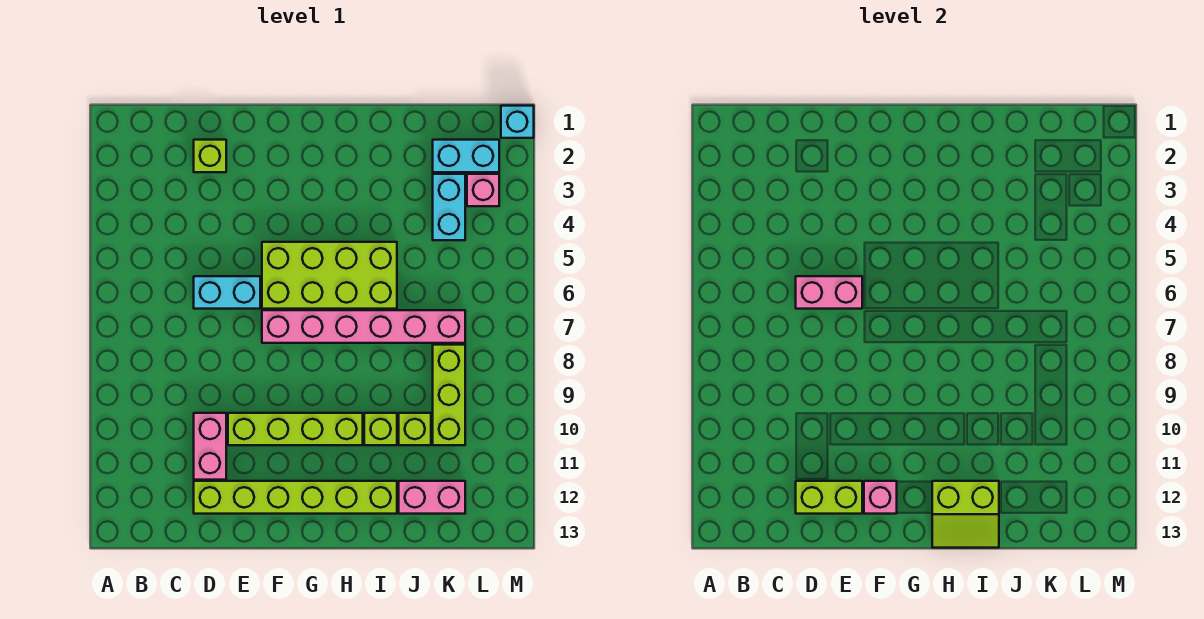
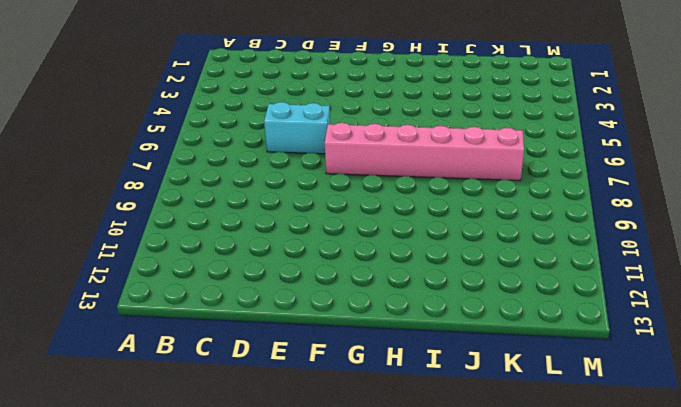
none -> lime 1x1 brick [194,140,226,172]
none -> pink 1x2 brick [194,413,226,480]
none -> lime 1x6 brick [194,481,397,514]

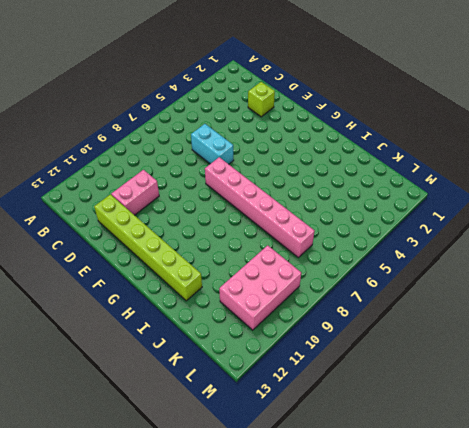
pink 2x3 brick [219,245,301,330] -> lime 1x3 brick [433,345,465,445]
none -> lime 1x4 brick [228,413,363,445]
none -> lime 2x4 brick [262,242,397,309]
none -> lime 1x1 brick [364,413,397,445]

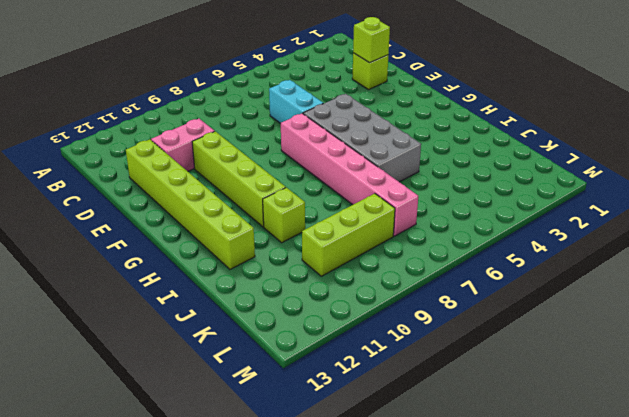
lime 1x1 brick [353,17,390,63] -> lime 1x1 brick moved to [399,413,431,445]
grey 2x4 brick [303,94,421,182] -> lime 2x4 brick [262,242,397,309]
none -> pink 1x2 brick [399,481,465,514]
none -> cyan 1x2 brick [433,140,499,172]
none -> cyan 1x2 brick [433,174,465,240]

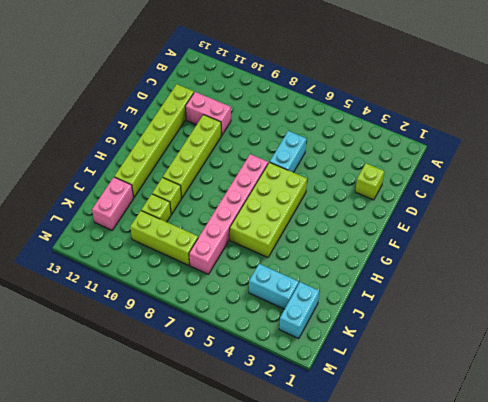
none -> pink 1x1 brick [467,174,499,206]
none -> cyan 1x1 brick [501,106,534,138]
none -> pink 1x2 brick [796,276,862,309]

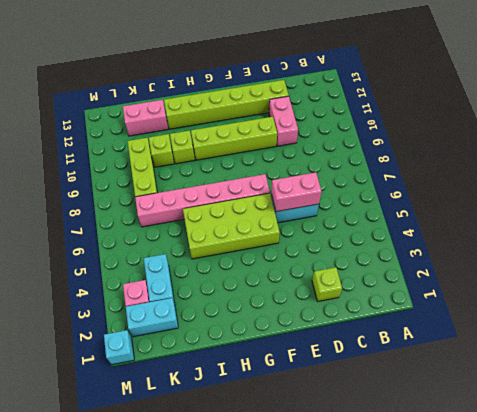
none -> lime 1x2 brick [796,481,862,514]
none -> pink 1x1 brick [864,481,897,514]
none -> lime 2x2 slope [932,481,999,548]

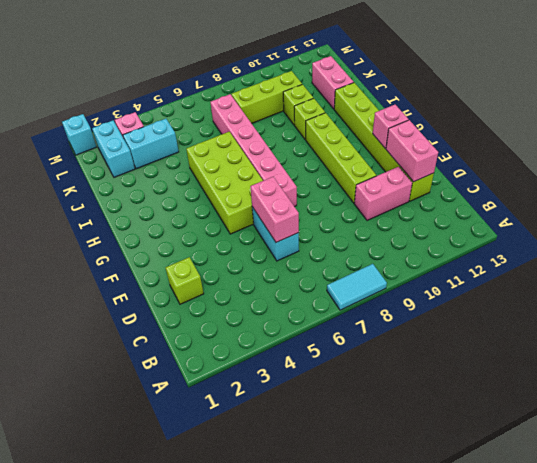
cyan 1x2 tile [327,264,387,310] -> none
pink 1x2 brick [386,120,438,182] -> lime 1x2 brick [796,481,862,514]
none -> lime 2x2 slope [932,481,999,548]

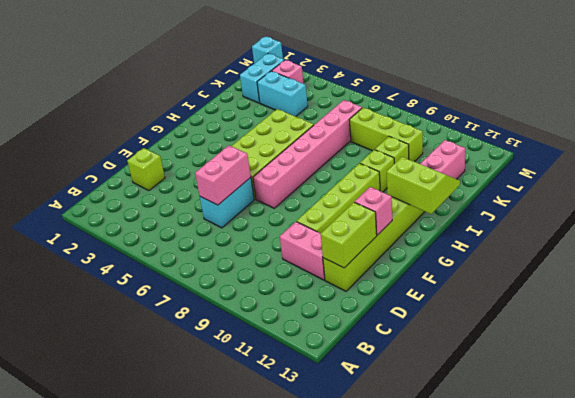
lime 2x2 slope [387,157,460,214] -> lime 2x2 slope turned to [932,481,999,548]

